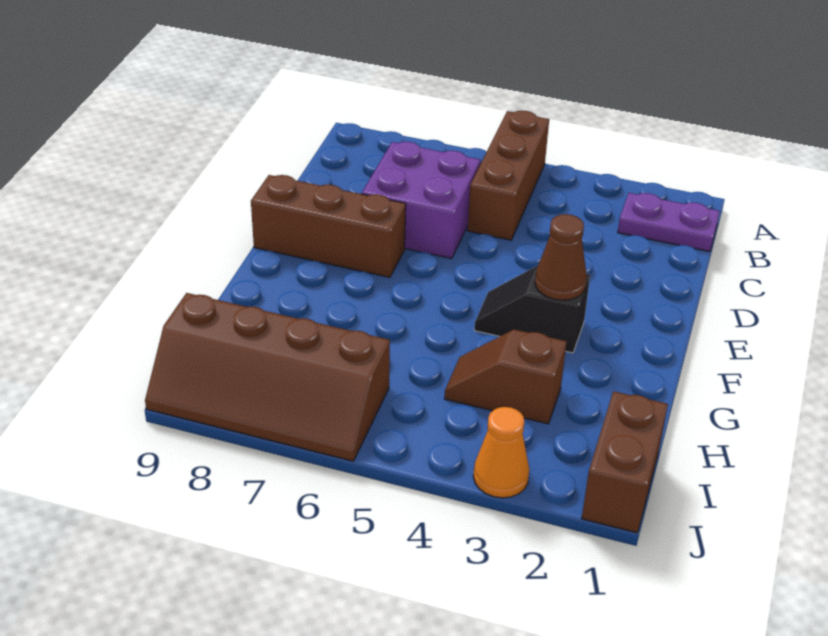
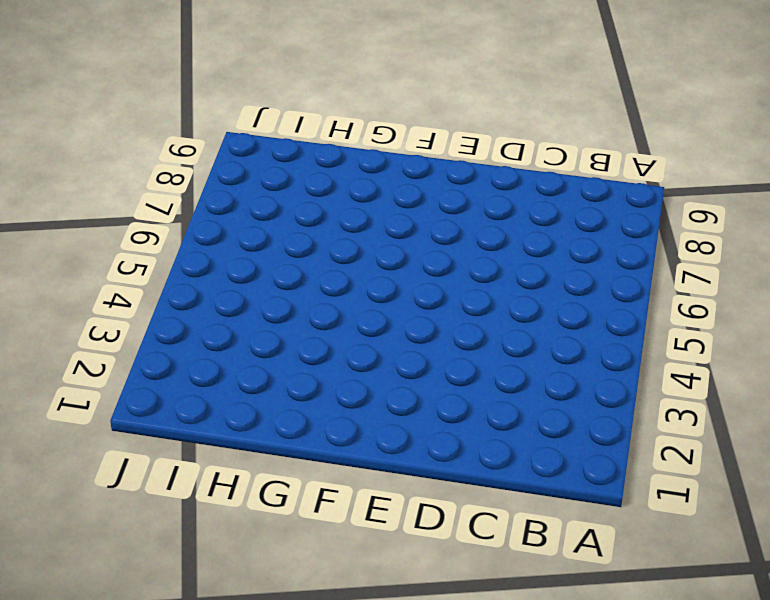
none -> brown 1x3 brick [468,111,549,240]
none -> purple 1x2 plate [618,193,720,252]

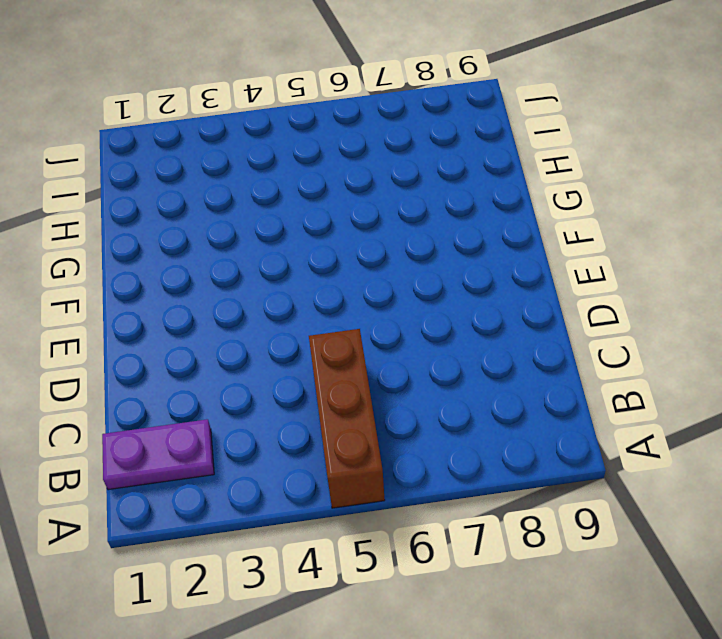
none -> purple 2x2 brick [362,142,480,259]
none -> brown 1x3 brick [251,175,406,277]

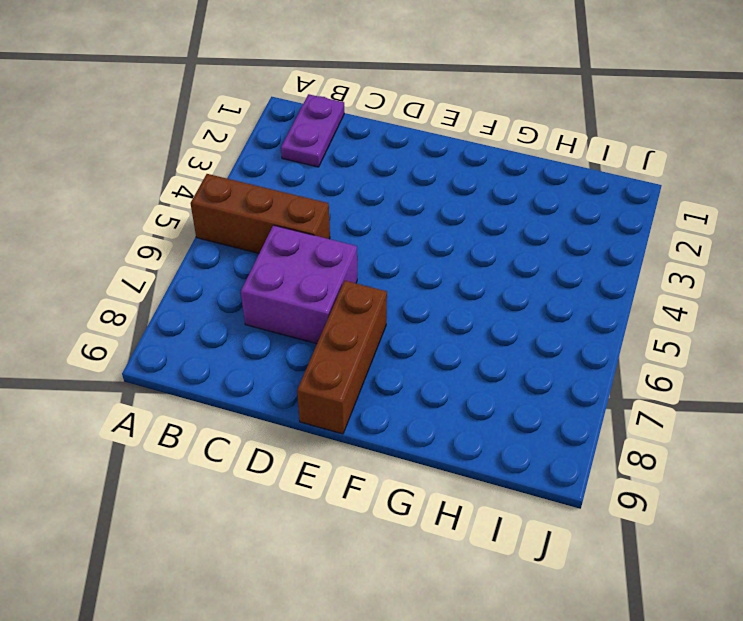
none -> black 1x2 slope [474,265,590,353]
none -> brown 1x2 slope [444,329,567,424]

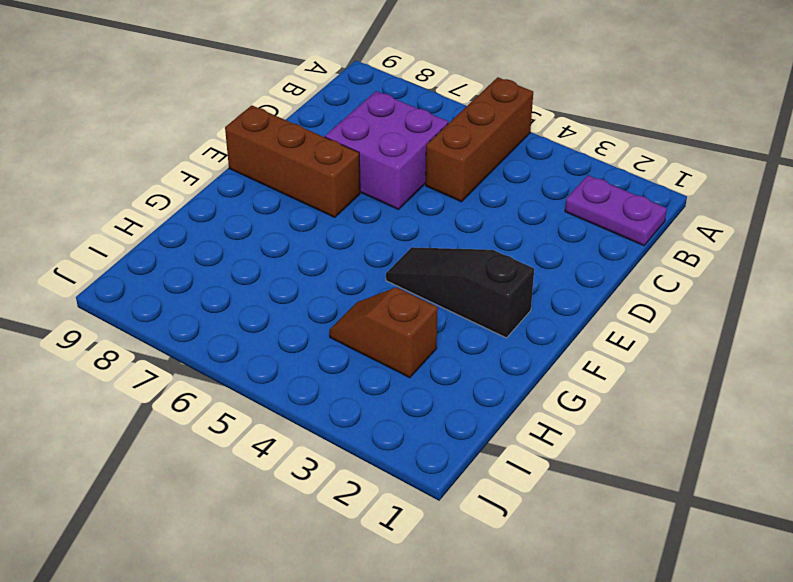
black 1x3 slope [386,247,534,338] -> black 1x2 slope [474,265,590,353]
none -> brown 1x2 brick [582,391,668,533]
none -> brown 2x4 slope [145,293,390,461]

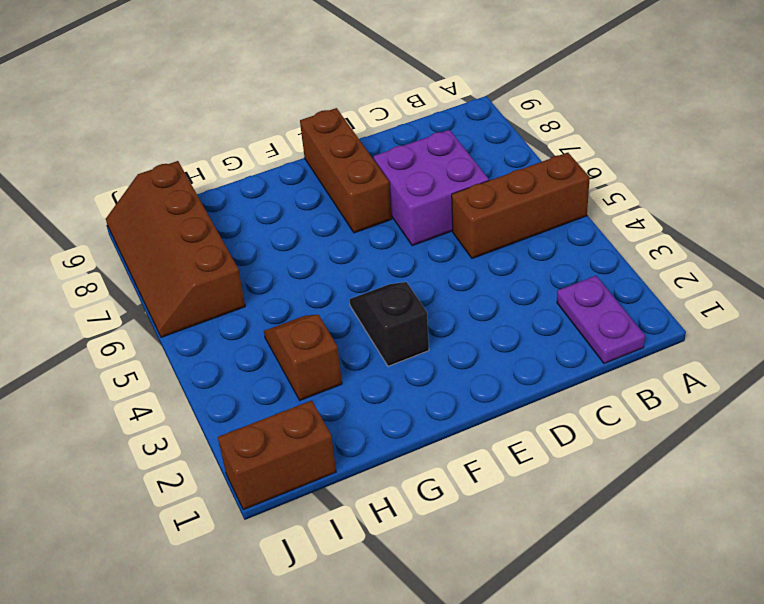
none -> orange 1x1 cone [473,407,529,498]
none -> brown 1x1 cone [535,214,587,300]

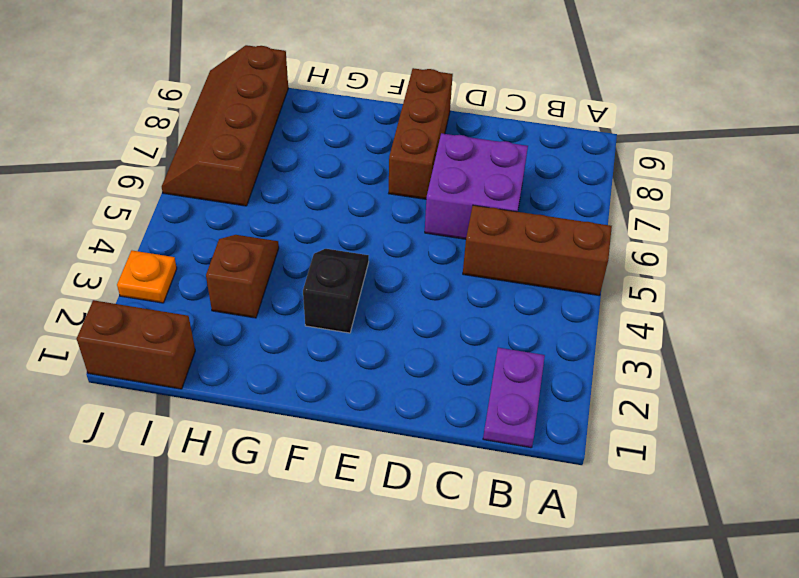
orange 1x1 plate [117,251,177,303] -> orange 1x1 cone [473,407,529,498]
none -> brown 1x1 cone [535,214,587,300]

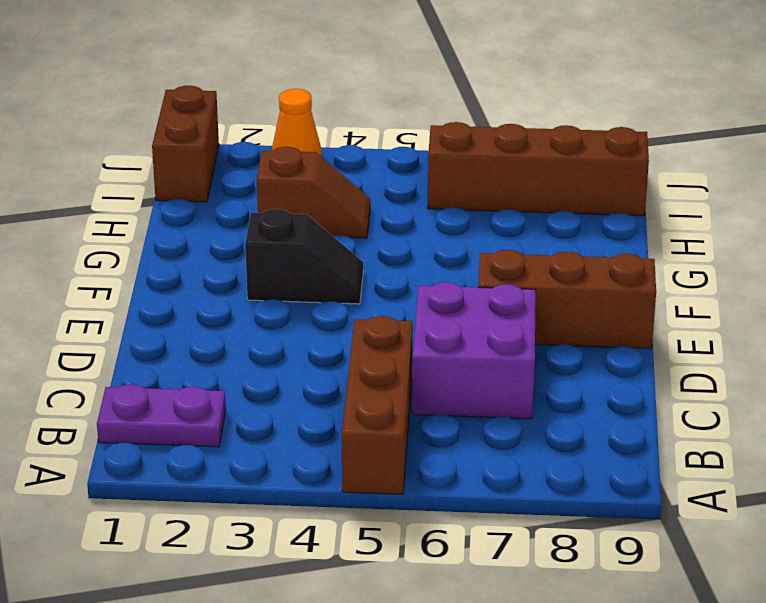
none -> brown 1x1 cone [535,214,587,300]

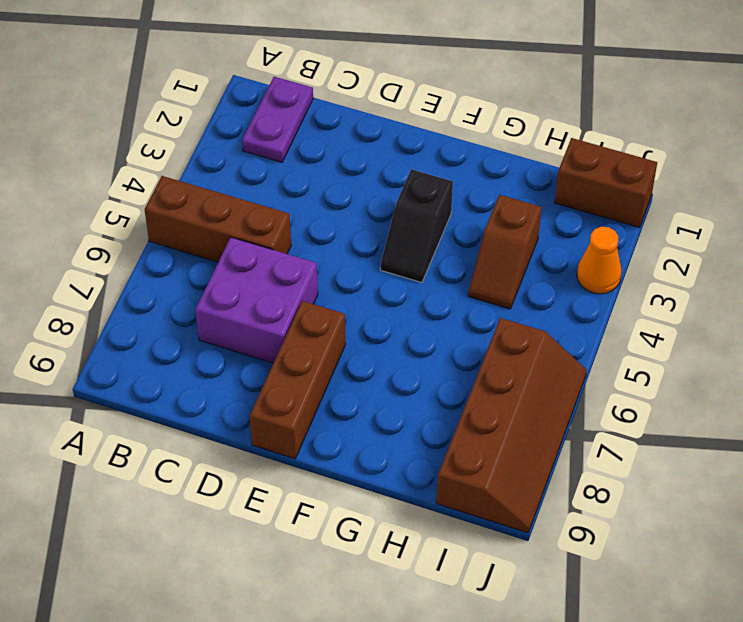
none -> brown 1x1 cone [535,214,587,300]

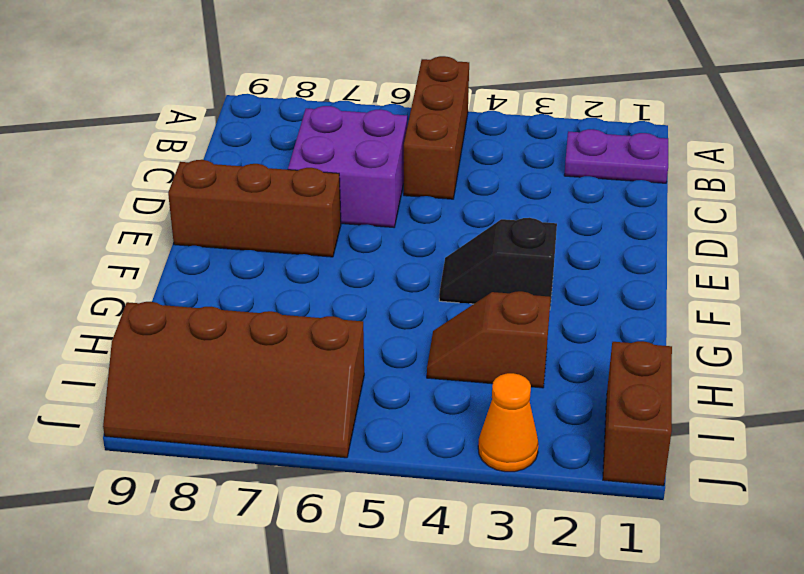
none -> brown 1x1 cone [535,214,587,300]

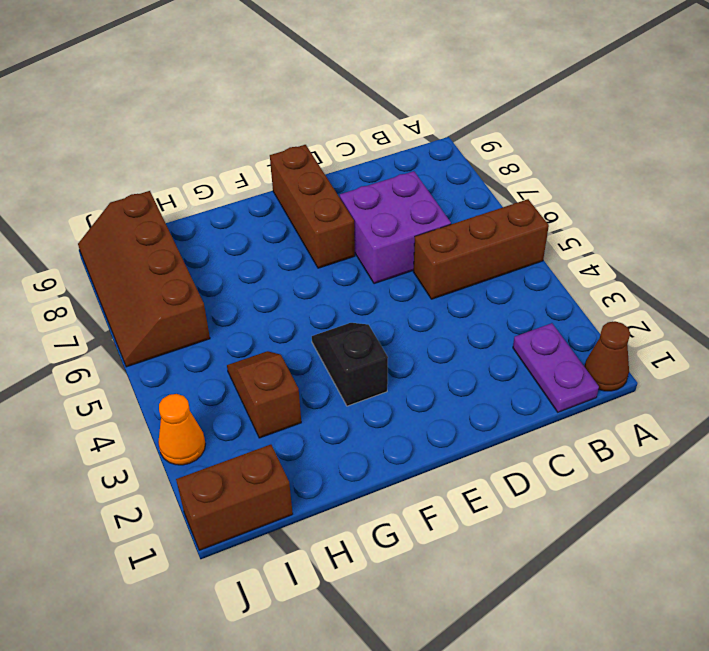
brown 1x1 cone [584,321,630,391] -> brown 1x1 cone moved to [535,214,587,300]

